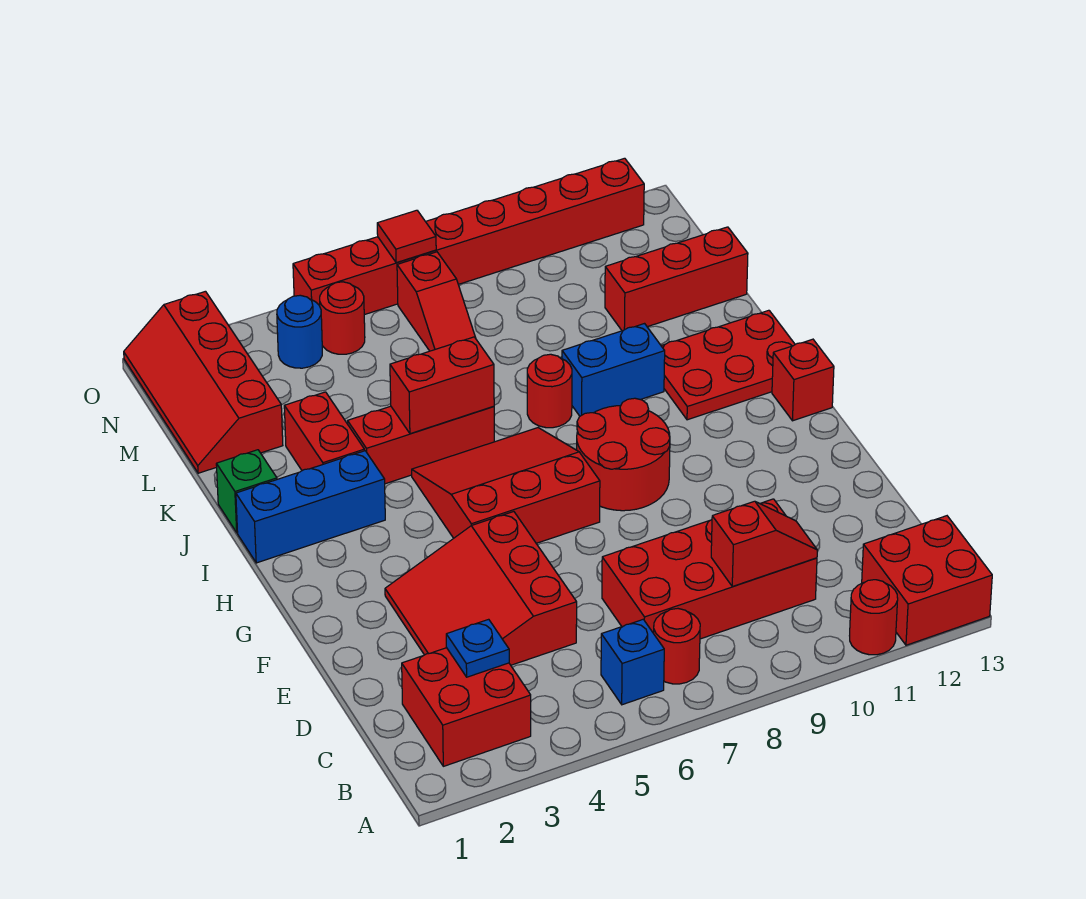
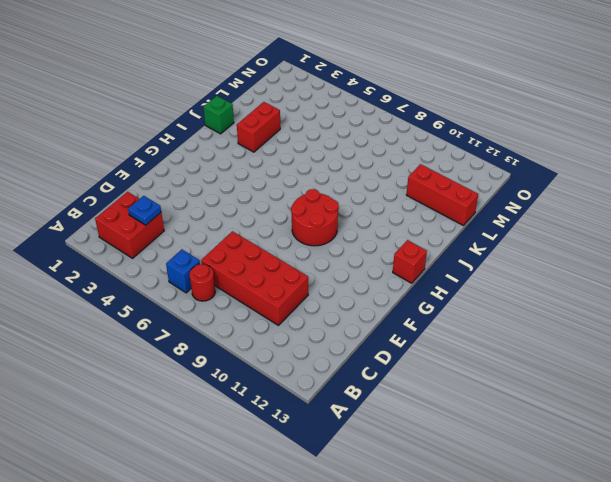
none -> red 1x1 round brick [850,580,898,655]
none -> red 2x2 brick [862,516,992,645]
none -> red 3x3 slope [385,512,577,665]

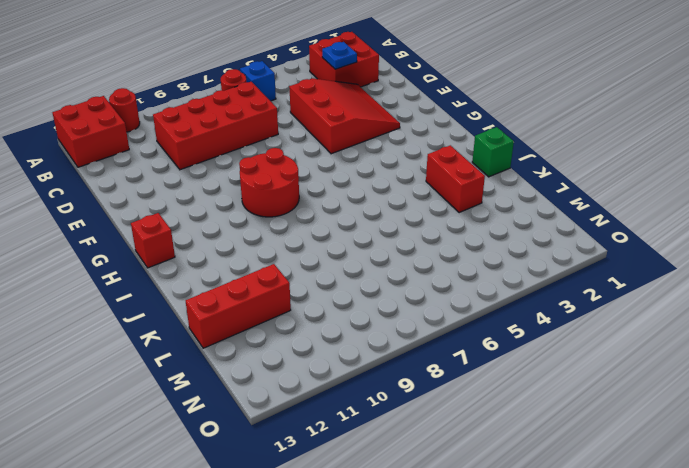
none -> red 3x3 slope [412,428,600,543]
none -> blue 1x3 brick [236,451,385,563]
none -> red 2x3 plate [662,310,795,420]

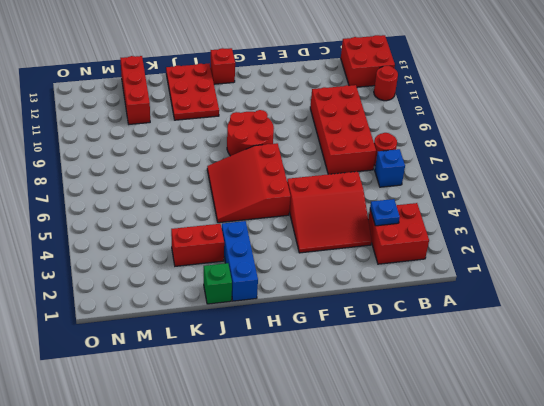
none -> red 1x3 brick [348,406,494,484]
none -> red 1x1 round brick [527,354,572,428]
none -> blue 1x2 brick [562,324,665,416]

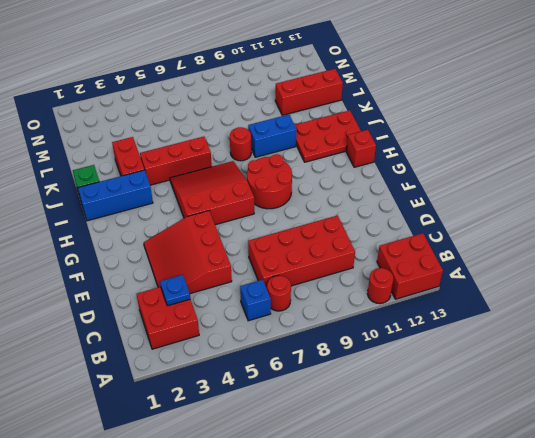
none -> red 2x4 slope [124,291,283,473]
none -> red 1x2 slope [397,252,476,351]
none -> blue 1x1 round brick [277,295,322,368]

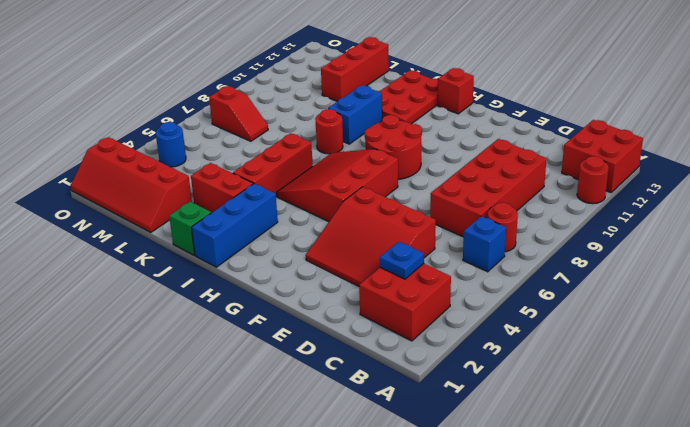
none -> red 1x1 round brick [320,282,365,354]
none -> red 1x8 brick [293,158,644,315]
none -> red 1x2 slope [711,501,817,586]

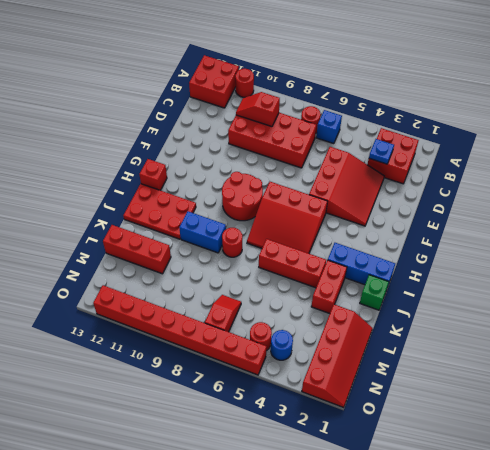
none -> red 1x2 brick [390,337,494,434]
none -> red 1x1 tile [377,210,436,263]

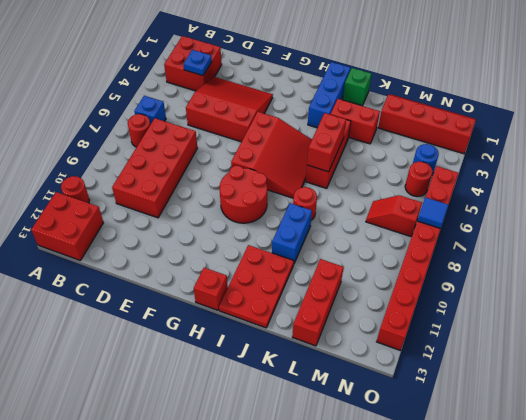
blue 1x1 tile [417,197,449,229] -> red 1x1 tile [377,210,436,263]
none -> red 1x2 slope [711,501,817,586]

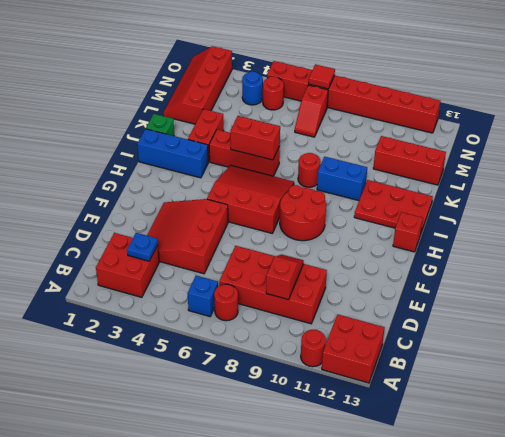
red 1x2 slope [266,254,304,300] -> red 1x2 slope turned to [711,501,817,586]

